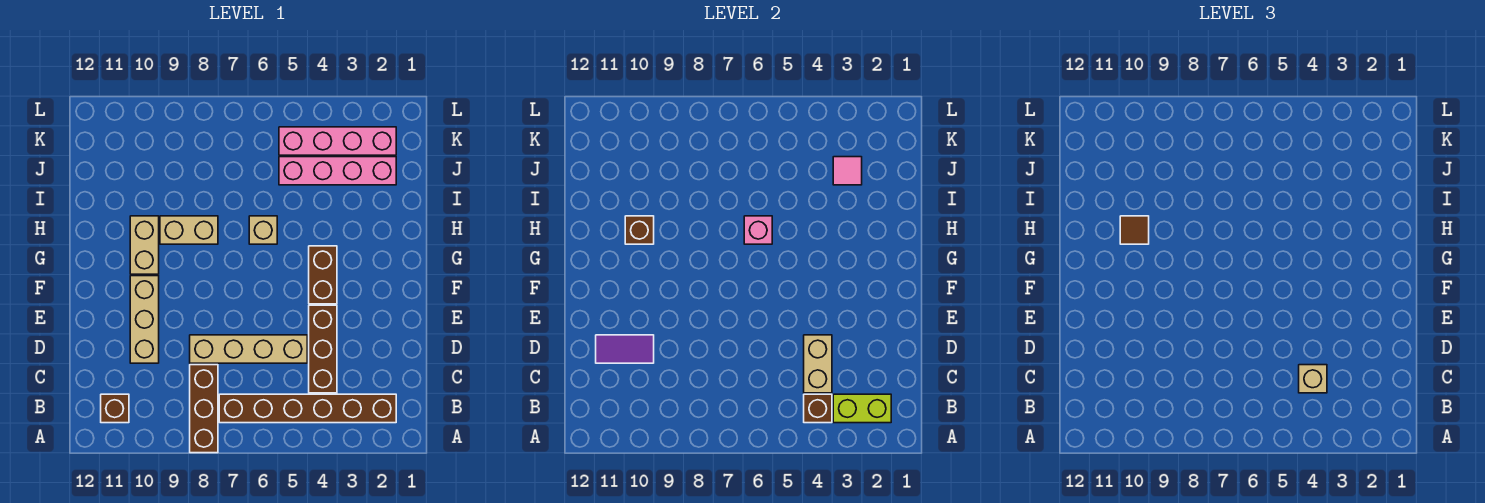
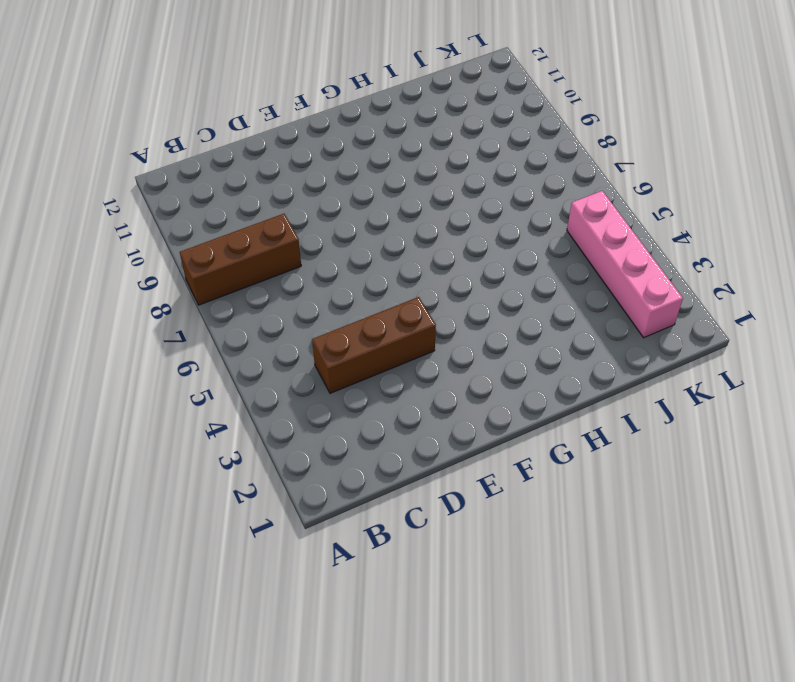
none -> brown 1x6 brick [219,394,396,423]
none -> brown 1x1 brick [101,394,129,423]
none -> tan 1x4 brick [190,335,307,363]

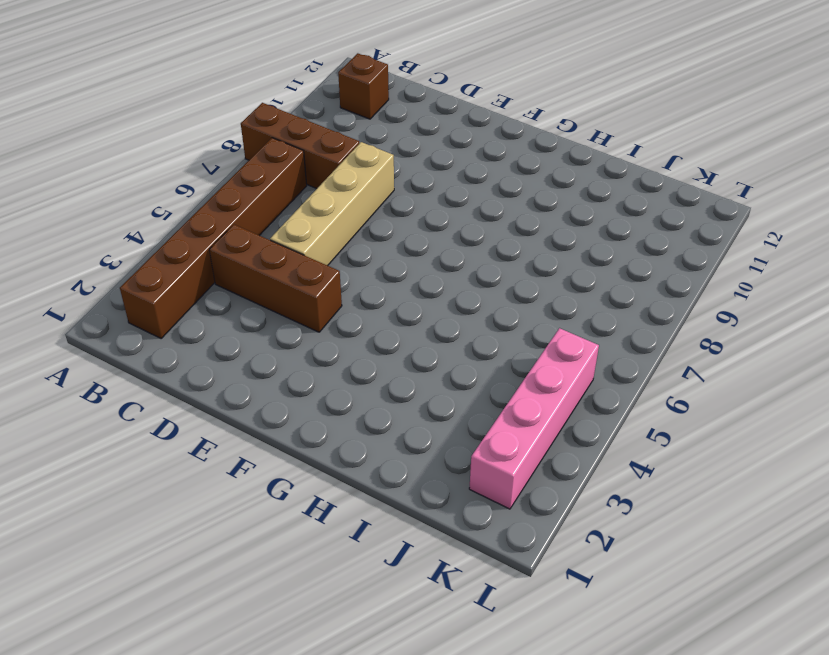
none -> tan 1x3 brick [130,276,159,363]
none -> brown 1x2 brick [309,246,337,304]
none -> tan 1x2 brick [130,216,159,274]

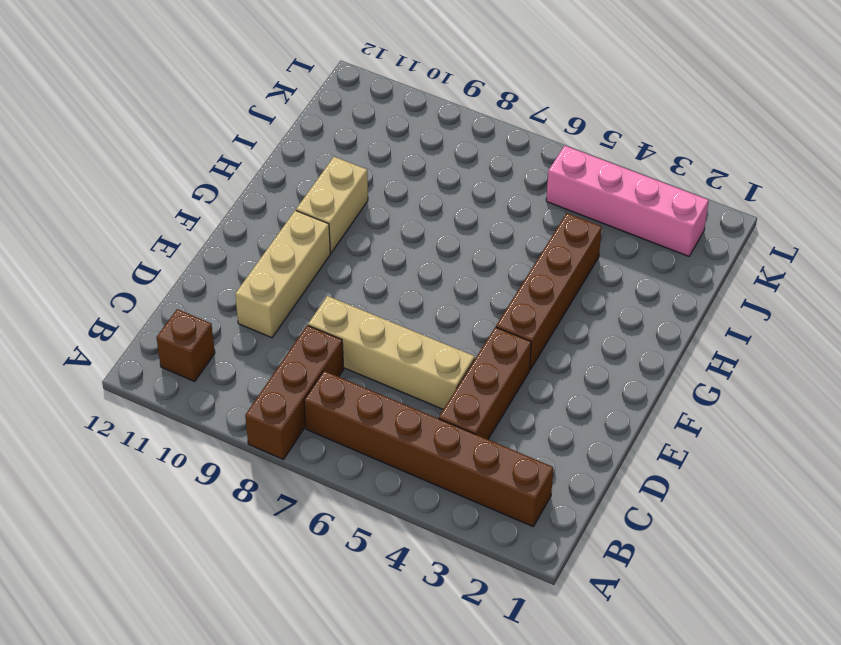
brown 1x4 brick [496,213,602,370] -> brown 1x2 brick [309,246,337,304]
none -> tan 1x1 brick [249,216,277,244]
none -> tan 1x2 brick [160,216,218,244]
none -> pink 1x4 brick [279,157,396,185]

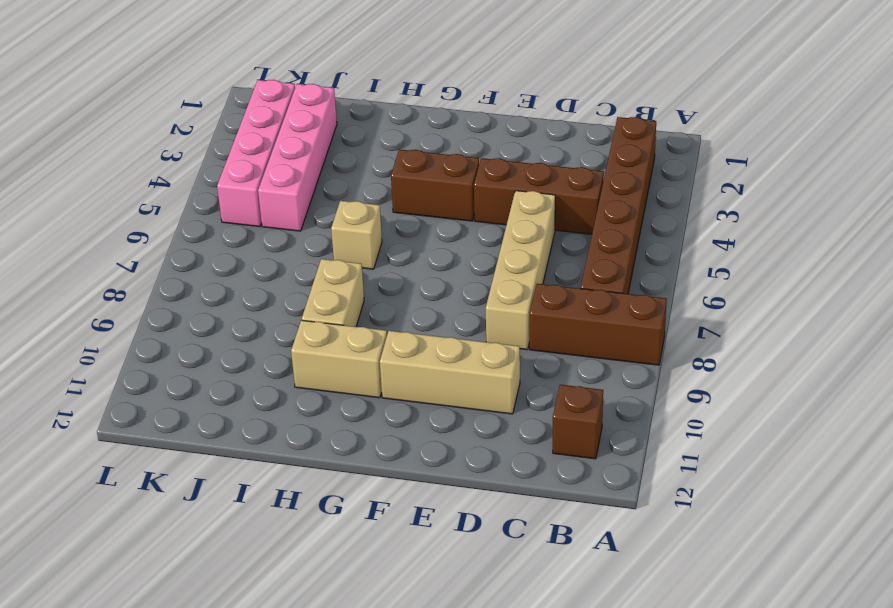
none -> lime 1x2 brick [833,394,891,423]
none -> brown 1x1 brick [804,394,832,423]
none -> tan 1x2 brick [804,335,832,393]

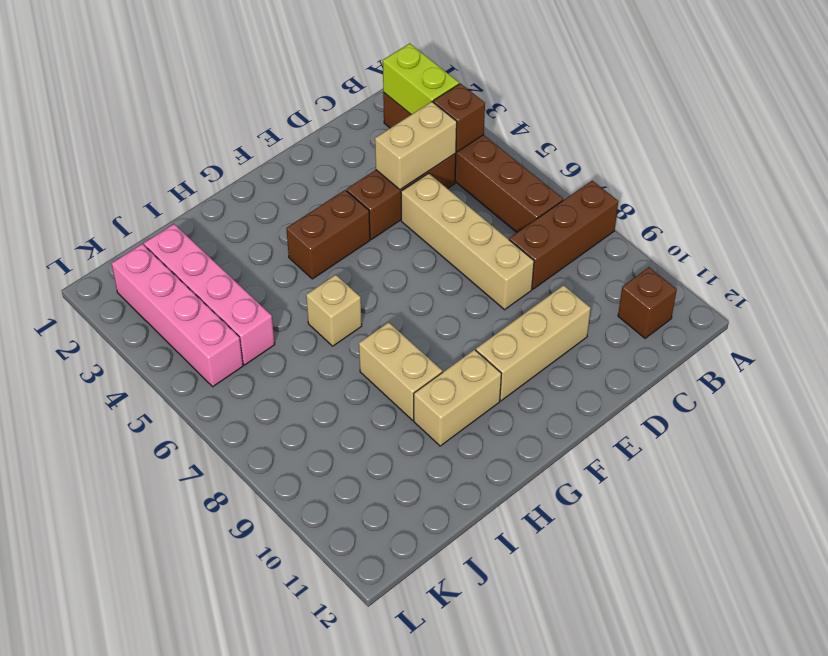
none -> purple 1x2 tile [596,335,654,363]
none -> pink 1x1 brick [744,216,772,244]
none -> brown 1x1 brick [625,216,654,244]

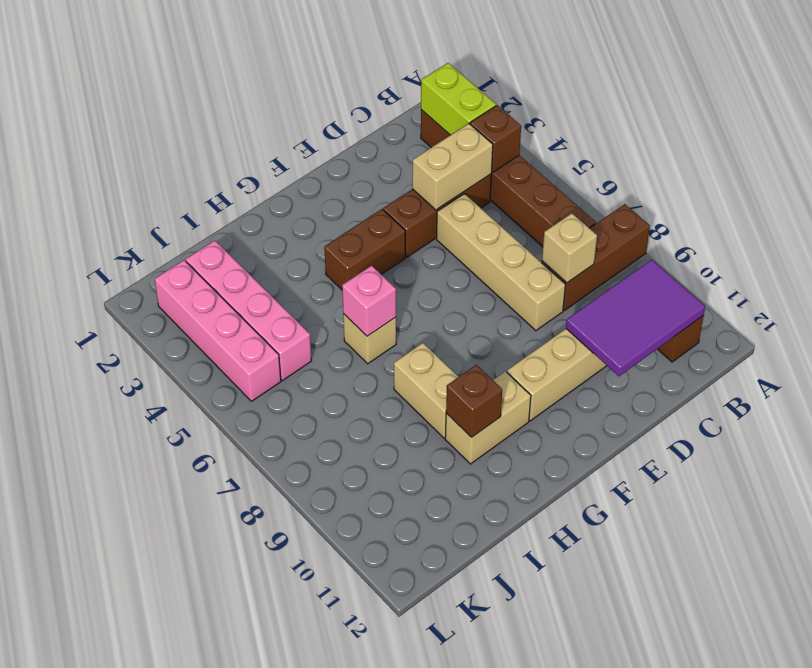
purple 2x3 tile [566,260,705,376] -> purple 1x2 tile [596,335,654,363]
tan 1x1 brick [542,213,597,283] -> tan 1x1 brick moved to [1299,365,1327,393]
none -> pink 1x1 tile [833,157,862,185]
none -> brown 1x1 tile [1120,216,1149,244]

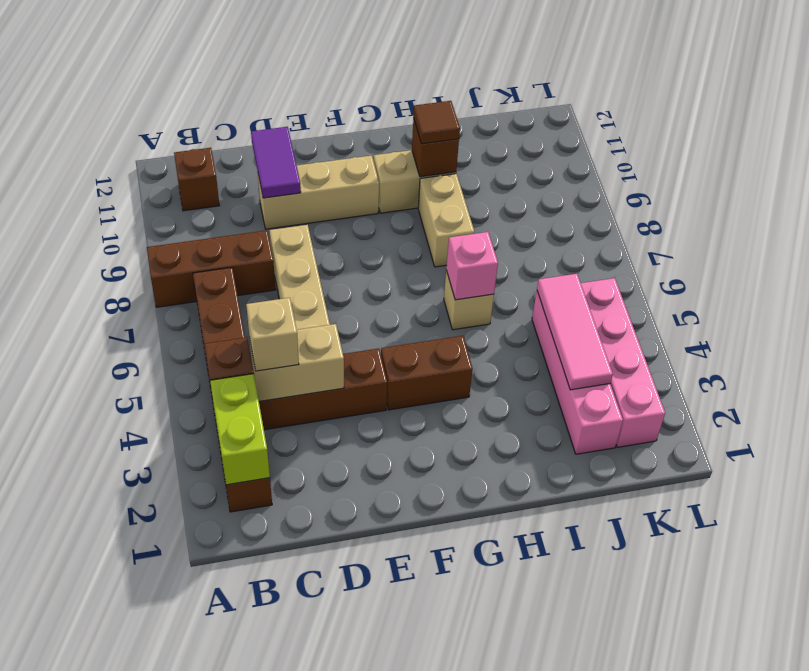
pink 1x3 tile [537,274,613,390] -> pink 1x1 tile [833,157,862,185]

